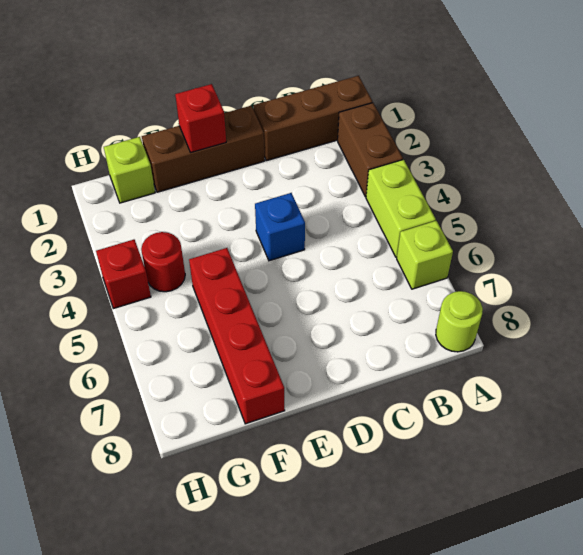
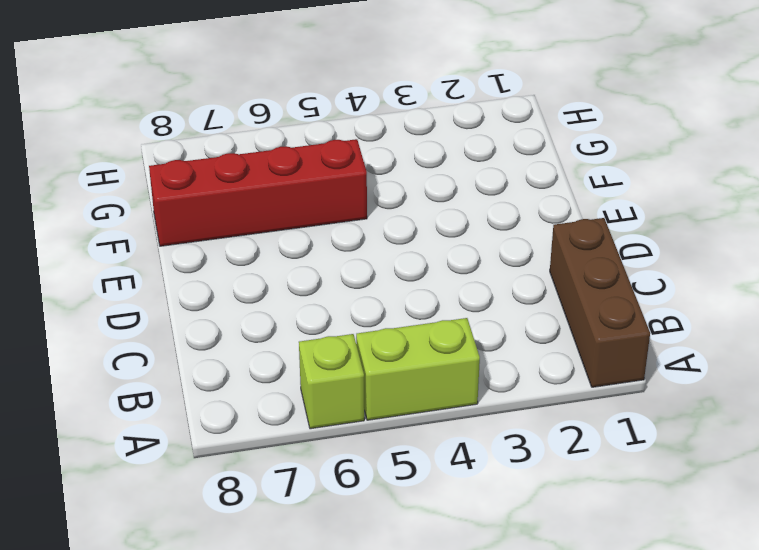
none -> brown 1x2 brick [338,103,403,197]
none -> lime 1x1 round brick [436,291,483,352]
none -> brown 1x3 brick [142,106,265,192]

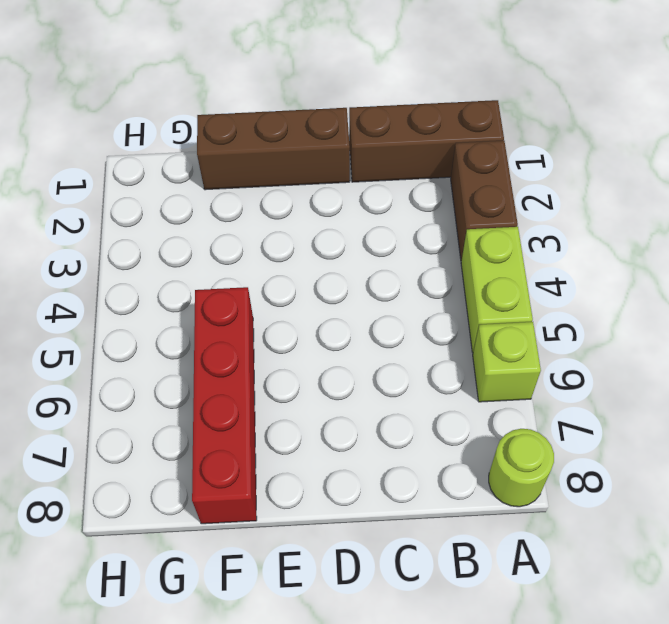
none -> blue 1x1 brick [255,193,305,261]
none -> lime 1x1 brick [104,137,155,203]
none -> red 1x1 round brick [141,232,185,292]

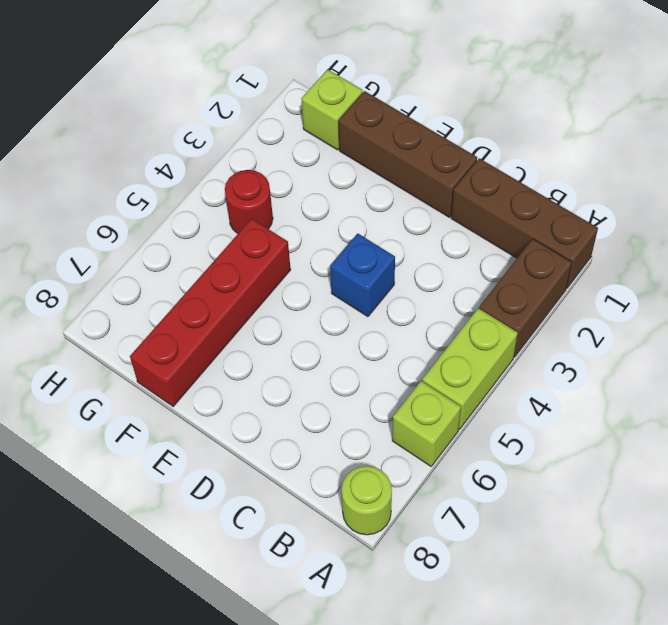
none -> red 1x1 brick [96,240,151,309]
none -> red 1x1 brick [175,84,226,153]

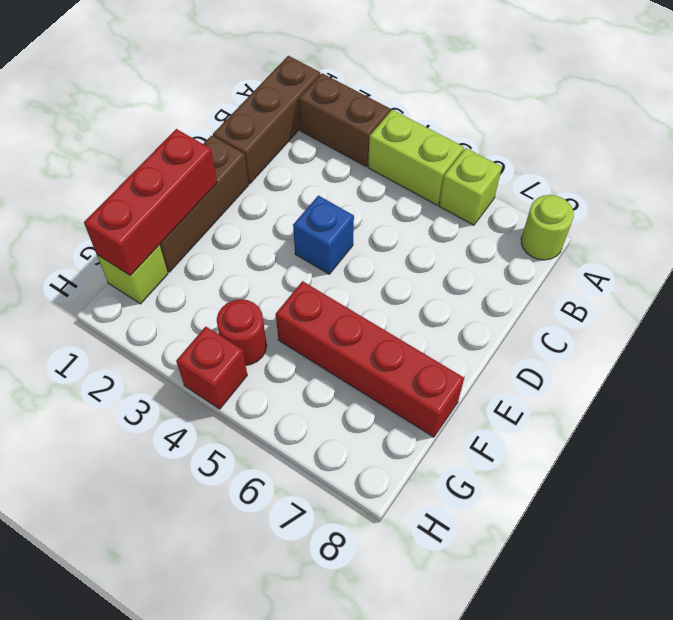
red 1x3 brick [84,129,217,275] -> red 1x1 brick [175,84,226,153]

